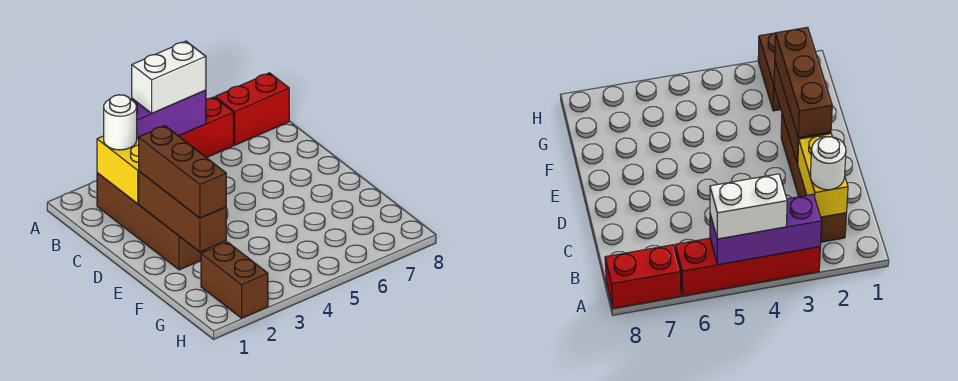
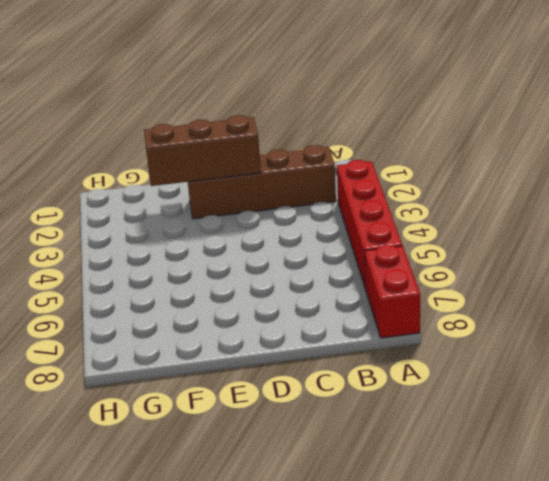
none -> brown 1x2 brick [201,242,268,318]
none -> purple 1x3 brick [131,90,206,139]

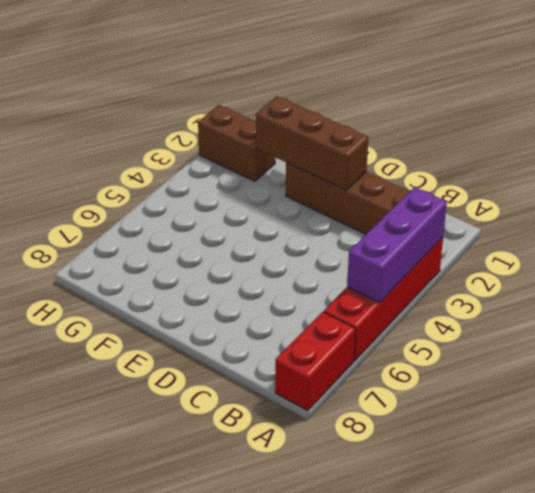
none -> yellow 1x2 brick [97,136,139,204]
none -> white 1x2 brick [132,41,206,113]

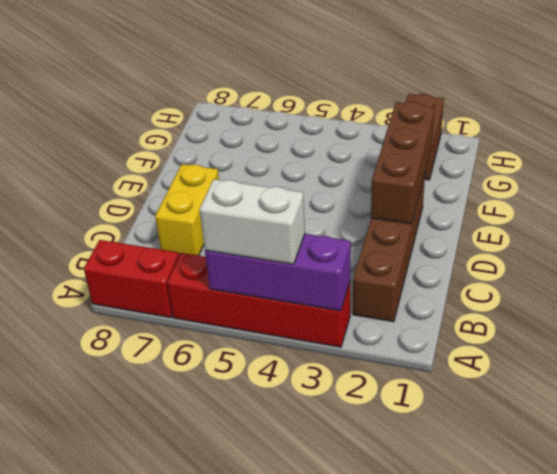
yellow 1x2 brick [155,164,219,255] -> yellow 1x2 brick moved to [97,136,139,204]
none -> white 1x1 round brick [104,95,137,150]
none -> brown 1x3 brick [139,126,226,218]

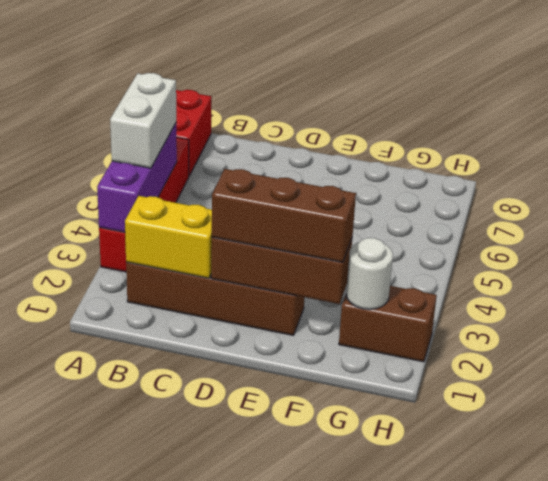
white 1x1 round brick [346,238,393,309] -> white 1x1 round brick moved to [104,95,137,150]

